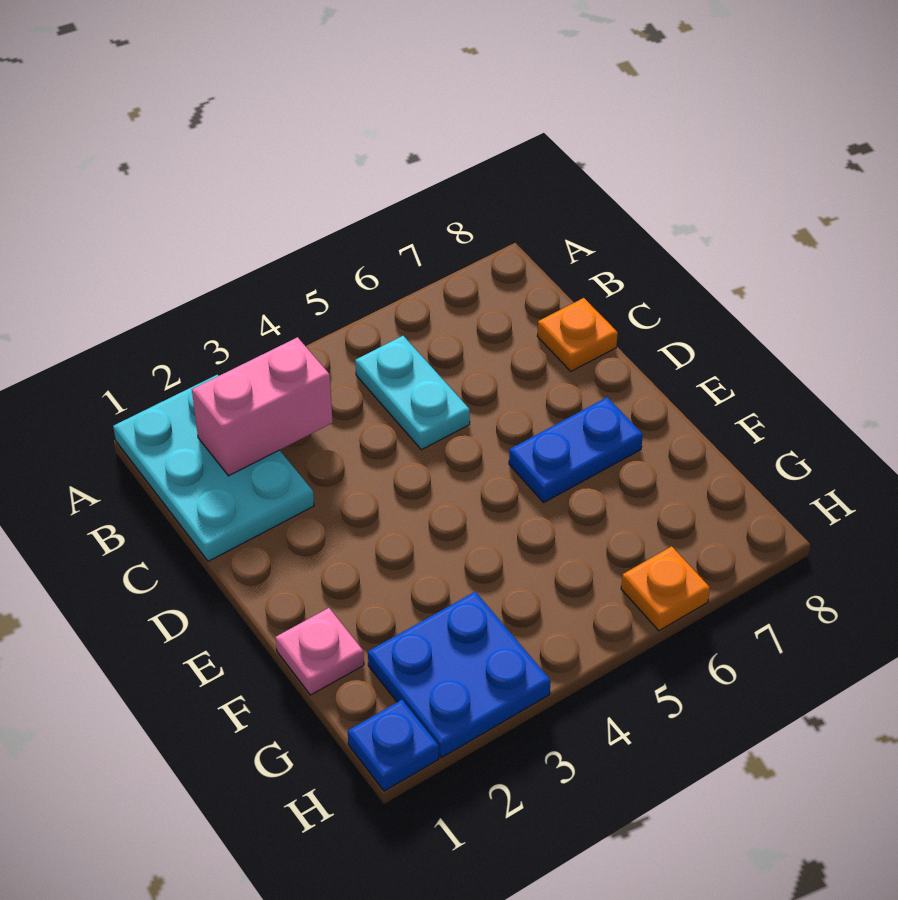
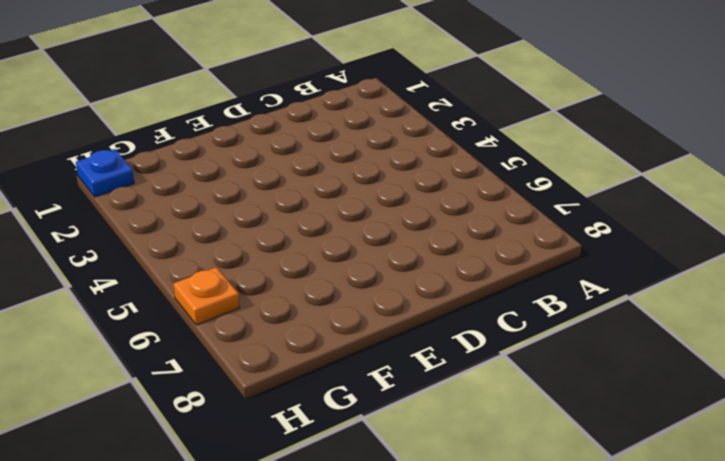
none -> cyan 2x3 plate [113,375,314,561]
none -> cyan 1x2 plate [355,336,470,450]

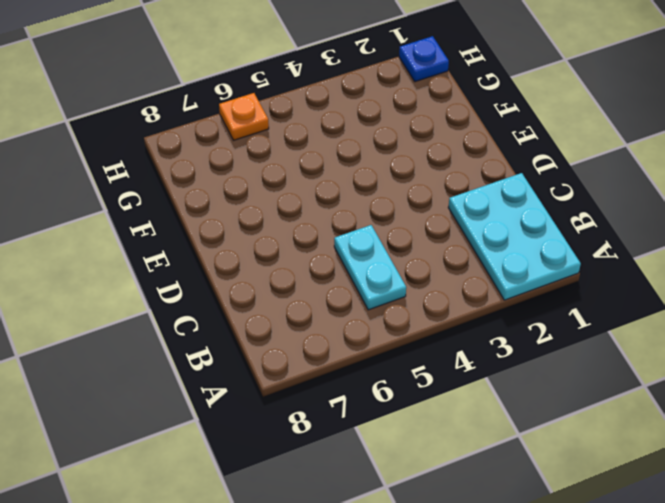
none -> orange 1x1 plate [537,298,618,371]
none -> blue 1x2 plate [509,397,643,502]

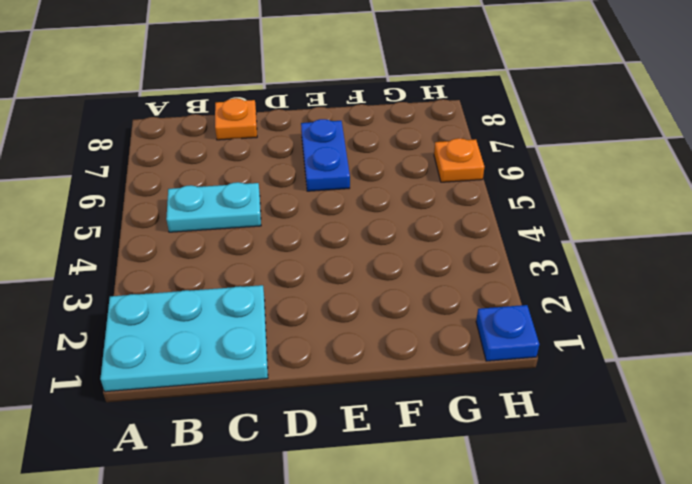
none -> pink 1x1 plate [276,608,364,695]
none -> blue 2x2 plate [368,592,551,758]

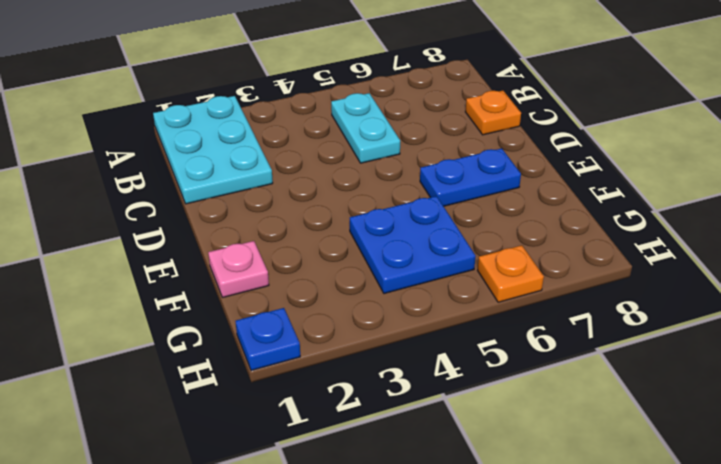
blue 2x2 plate [350,196,476,294] -> blue 2x2 plate moved to [368,592,551,758]
none -> pink 1x2 brick [192,337,333,476]

